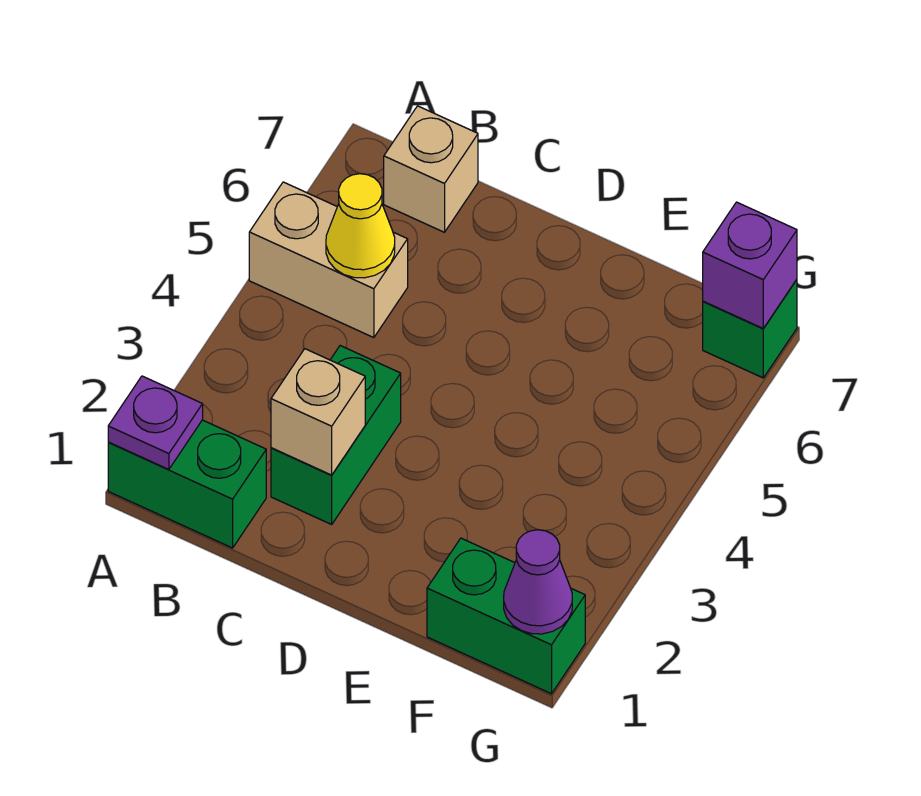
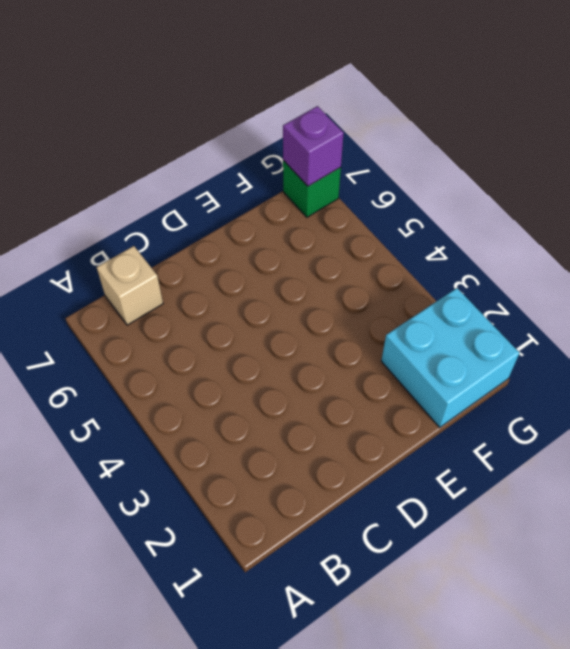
cyan 2x2 brick [381,288,519,428] -> green 1x2 brick [427,538,585,694]
none -> green 1x2 brick [108,420,266,548]
none -> tan 1x2 brick [249,182,408,338]

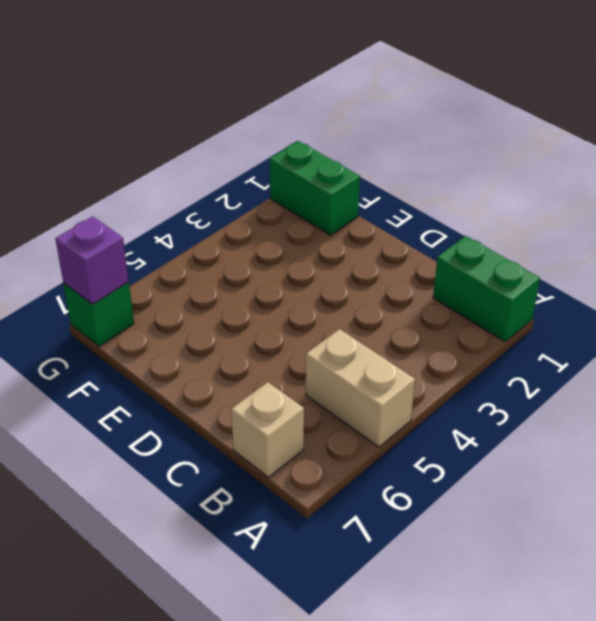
none -> green 1x2 brick [271,346,401,524]
none -> purple 1x1 plate [108,376,203,469]

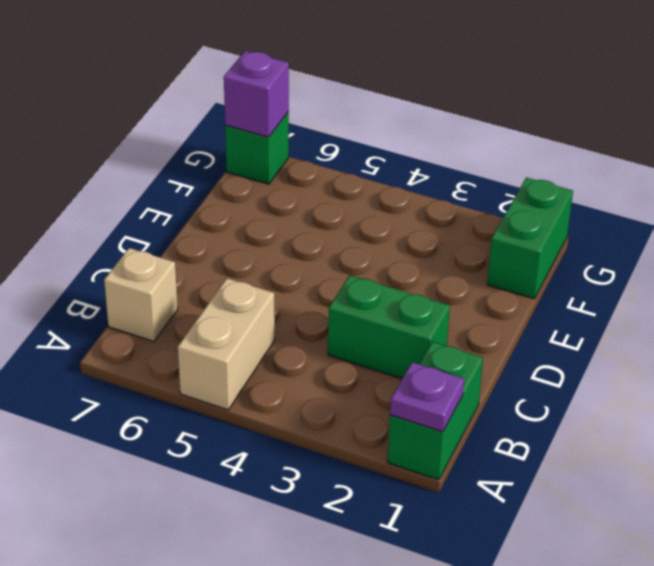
none -> yellow 1x1 cone [326,174,395,278]
none -> tan 1x1 brick [271,349,365,475]

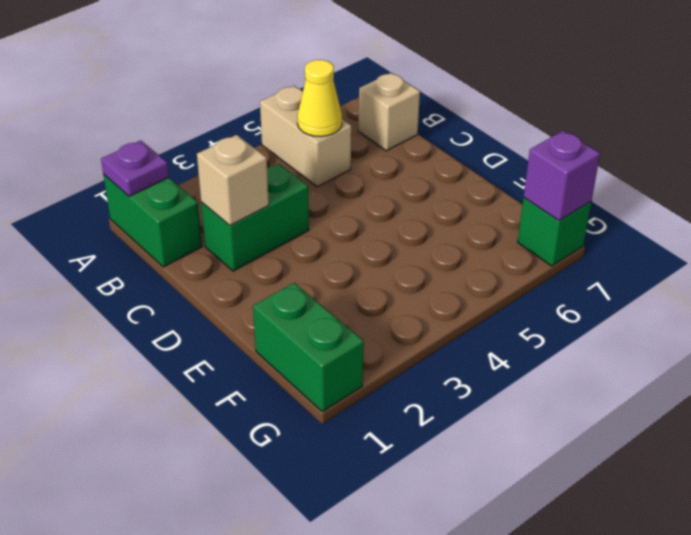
none -> purple 1x1 cone [504,530,572,634]

